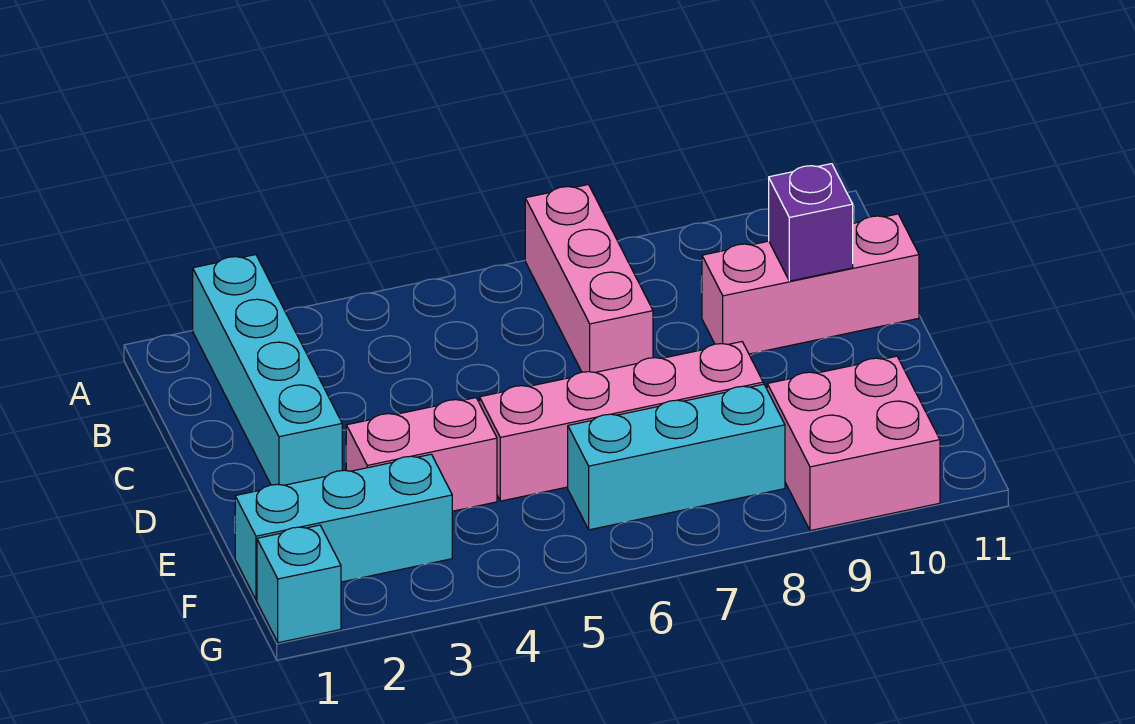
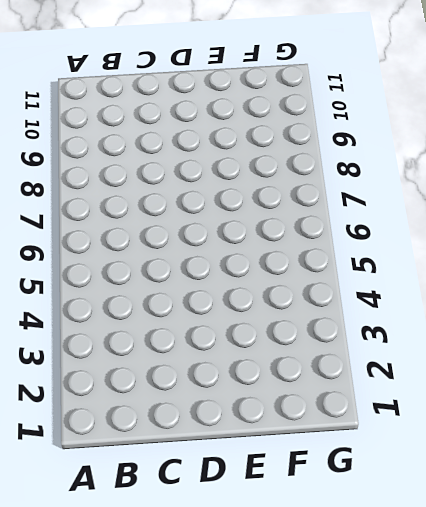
none -> cyan 1x4 brick [193,255,342,485]
none -> pink 1x3 brick [525,185,653,372]

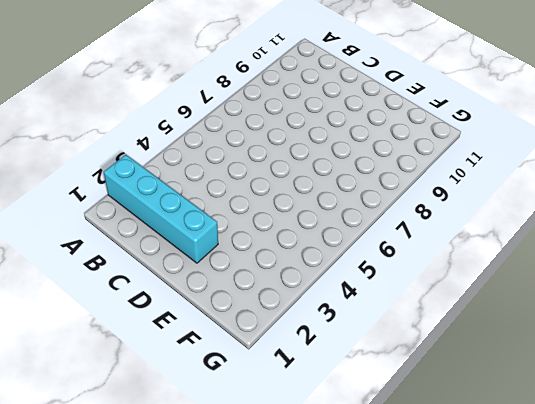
none -> pink 1x3 brick [525,185,653,372]
none -> pink 1x3 brick [702,214,919,354]

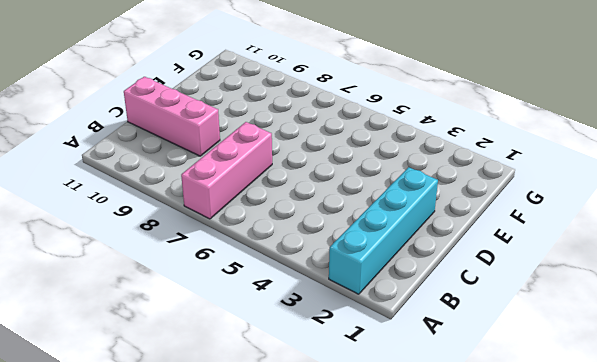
none -> pink 1x2 brick [346,398,497,511]
none -> pink 1x4 brick [480,342,763,501]

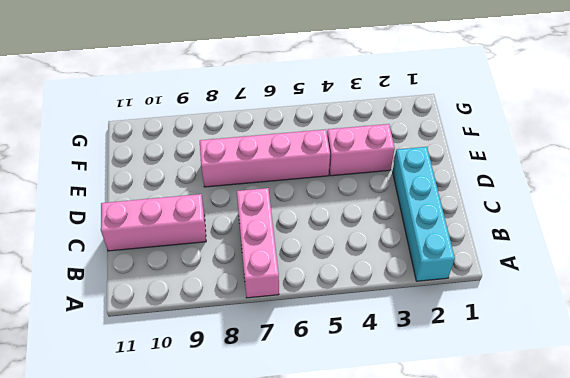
none -> cyan 1x3 brick [235,454,452,600]
none -> cyan 1x3 brick [568,384,785,530]

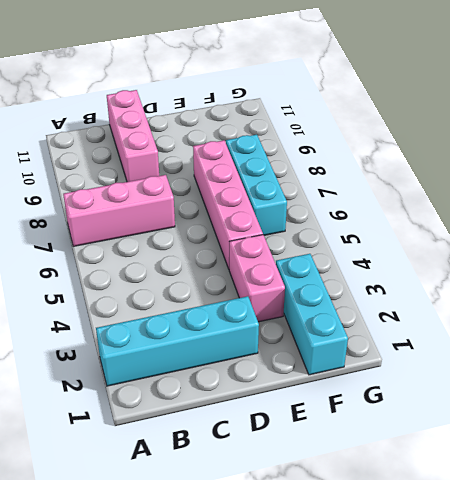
none -> pink 2x2 brick [767,356,940,531]
none -> cyan 1x1 brick [257,525,341,643]

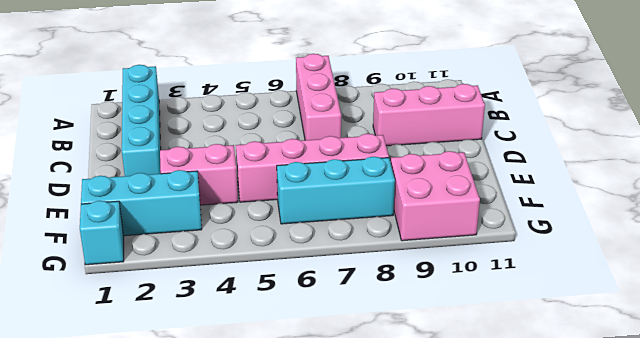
none -> purple 1x1 brick [769,164,853,281]

